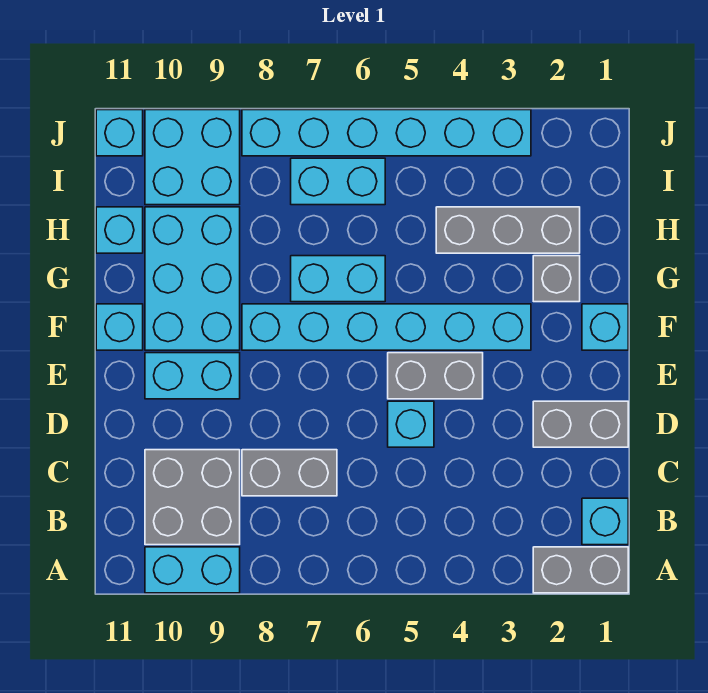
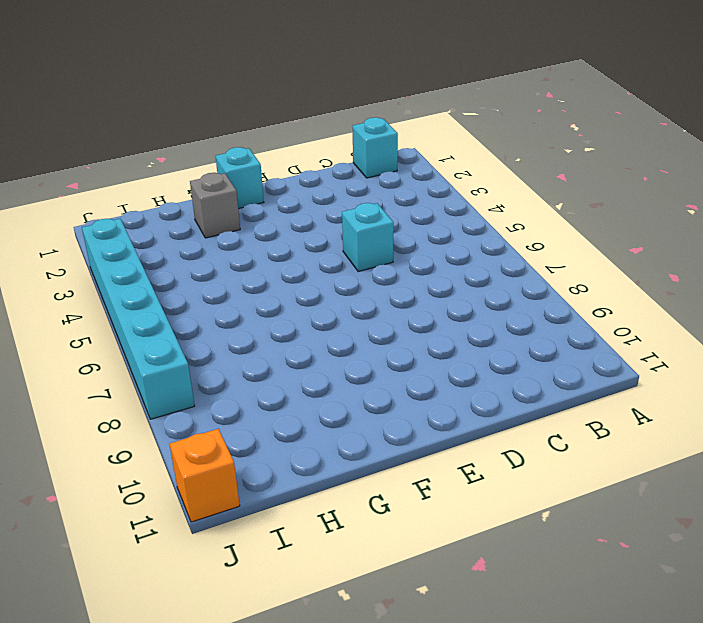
orange 1x1 brick [170,429,240,522] -> cyan 1x1 brick [96,110,143,156]
none -> grey 1x2 brick [533,547,628,593]
none -> cyan 1x2 brick [145,547,240,593]
none -> grey 2x2 brick [145,450,240,545]

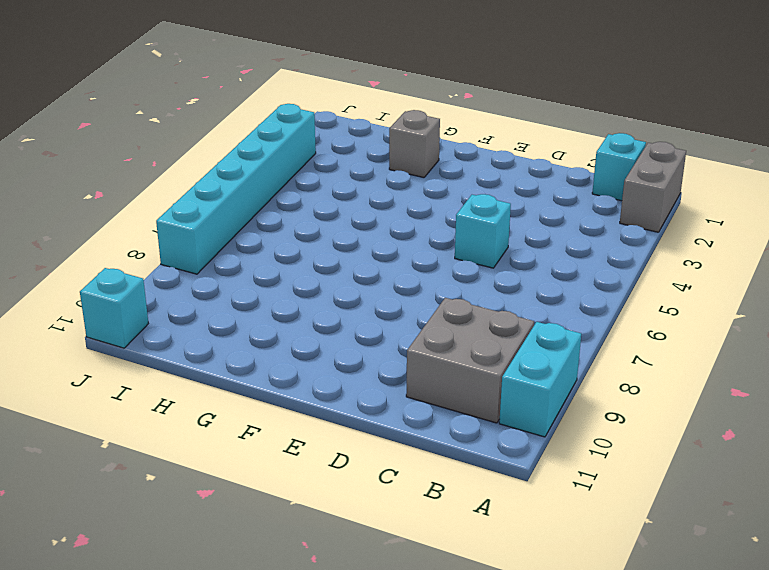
none -> grey 1x2 brick [242,450,337,496]
none -> grey 1x2 brick [533,401,628,447]
none -> grey 1x2 brick [388,353,483,399]

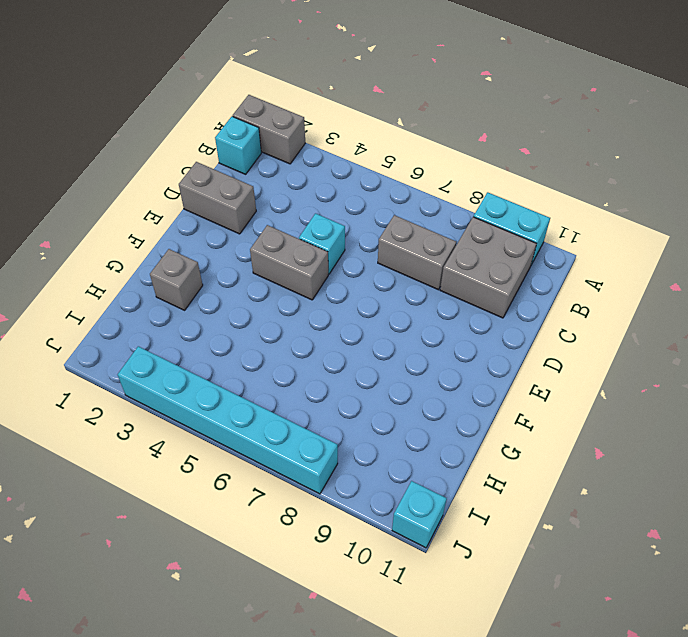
none -> cyan 1x2 brick [145,353,240,399]
none -> cyan 1x1 brick [582,304,628,350]
none -> cyan 1x6 brick [242,304,531,350]

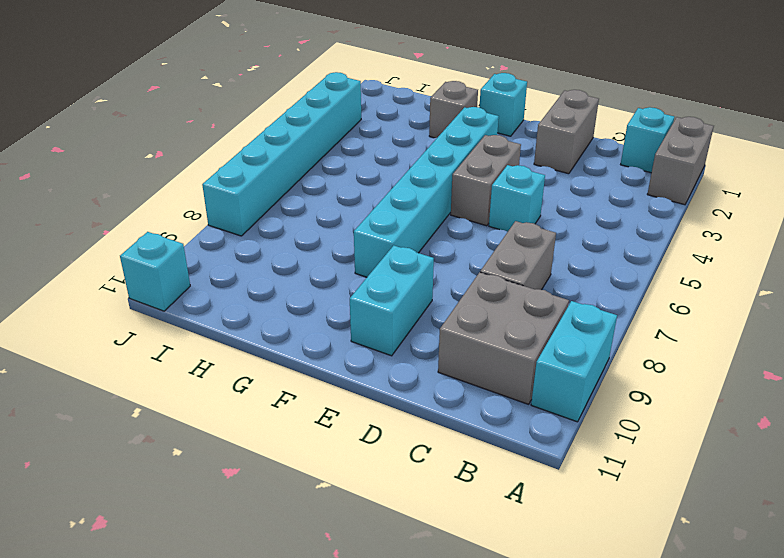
none -> cyan 2x3 brick [145,207,240,350]
none -> cyan 1x1 brick [96,304,143,350]
none -> cyan 1x2 brick [291,256,385,302]

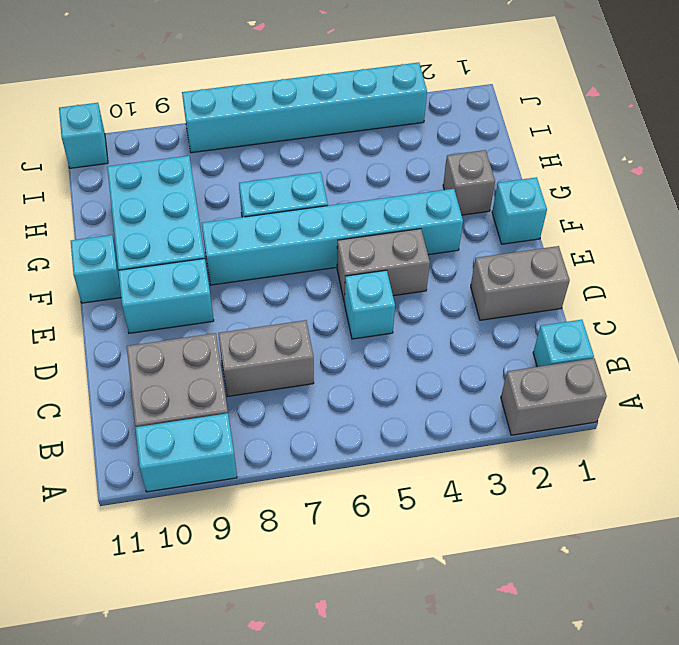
none -> grey 1x3 brick [436,207,580,253]
none -> cyan 1x1 brick [96,207,143,253]
none -> cyan 1x2 brick [291,158,385,205]

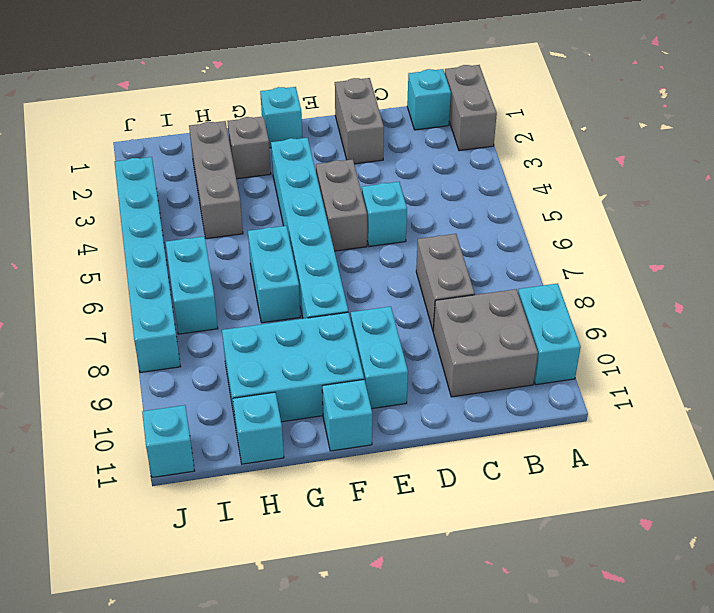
none -> cyan 2x2 brick [145,110,240,205]

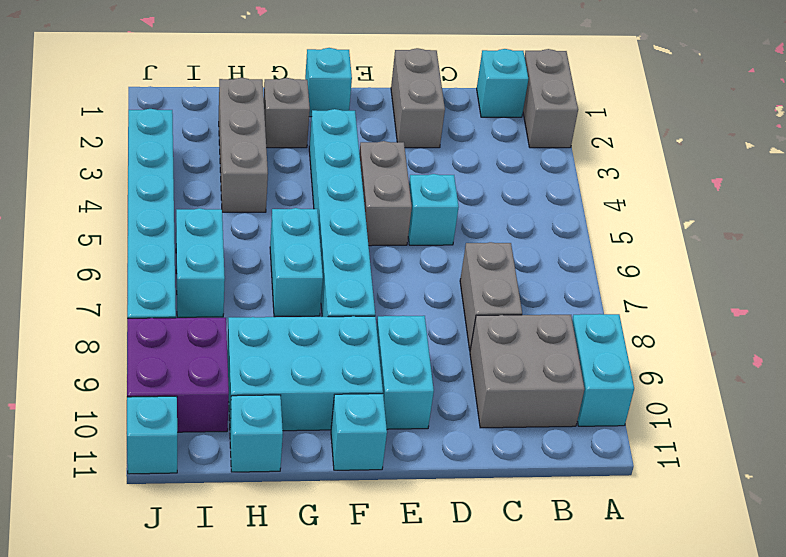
purple 2x2 brick [127,317,229,432] -> cyan 2x2 brick [145,110,240,205]

